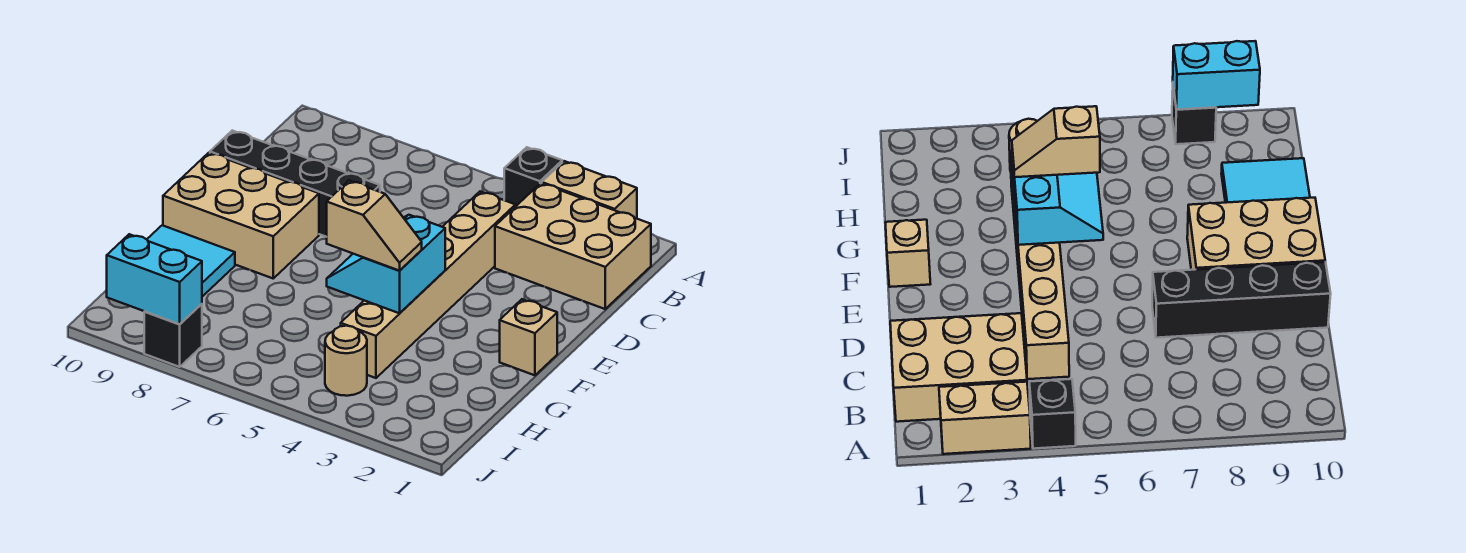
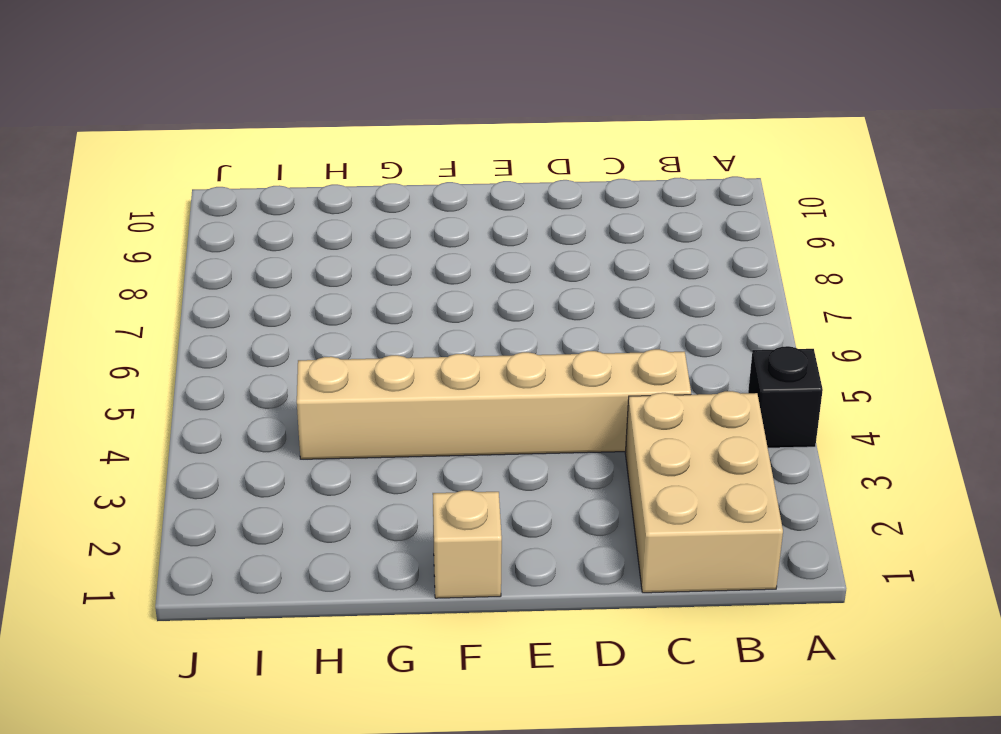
none -> tan 1x2 brick [542,161,637,219]
none -> black 1x4 brick [210,131,380,237]
none -> tan 2x3 brick [163,153,319,278]

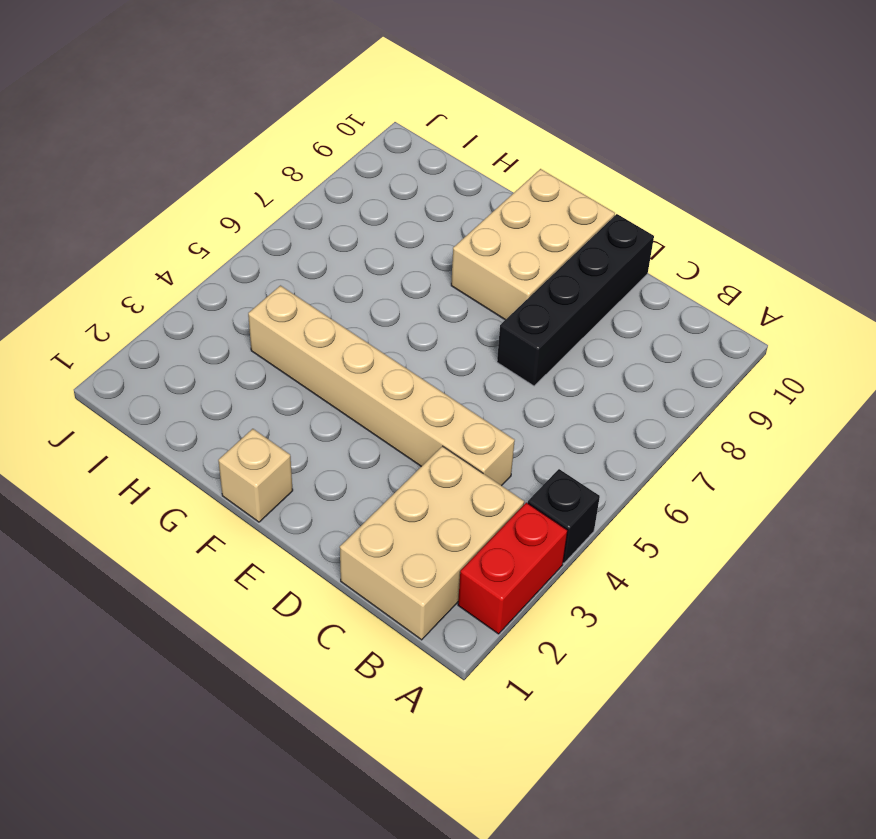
red 1x2 brick [458,503,568,634] -> tan 1x2 brick [542,161,637,219]
none -> cyan 2x2 tile [147,225,235,297]
none -> tan 1x1 round brick [325,326,367,396]
none -> black 1x1 brick [144,304,202,367]

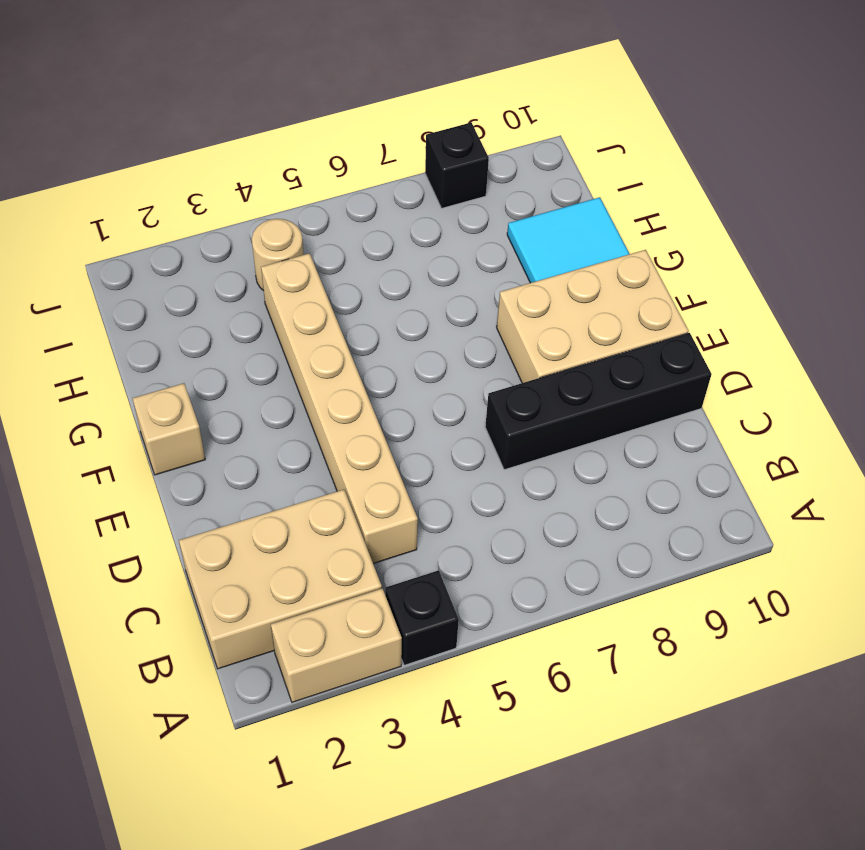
none -> cyan 2x2 slope [327,215,445,313]
none -> cyan 1x2 brick [107,234,202,324]
none -> tan 1x2 slope [327,181,422,271]

